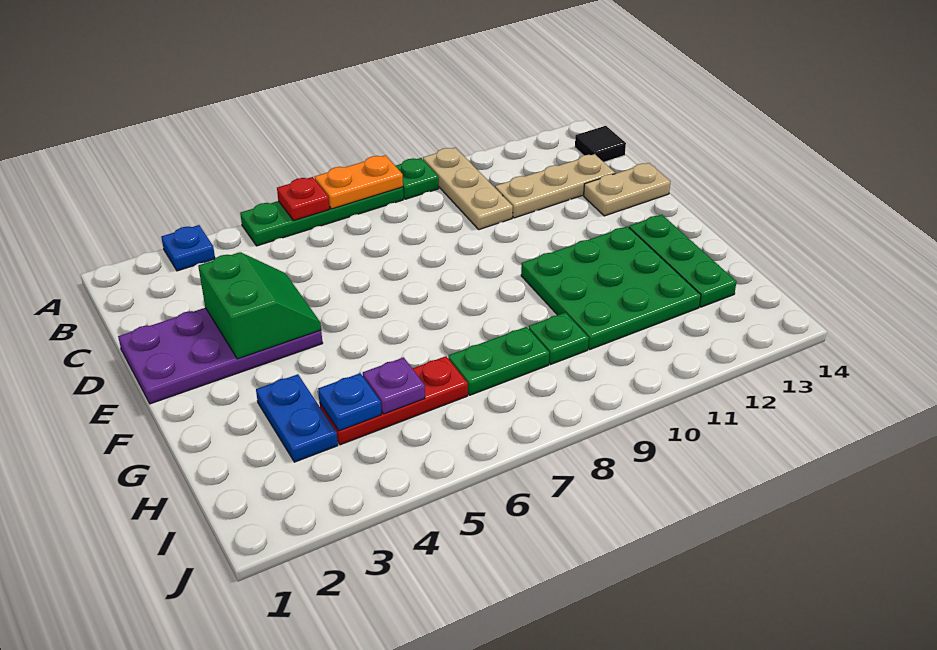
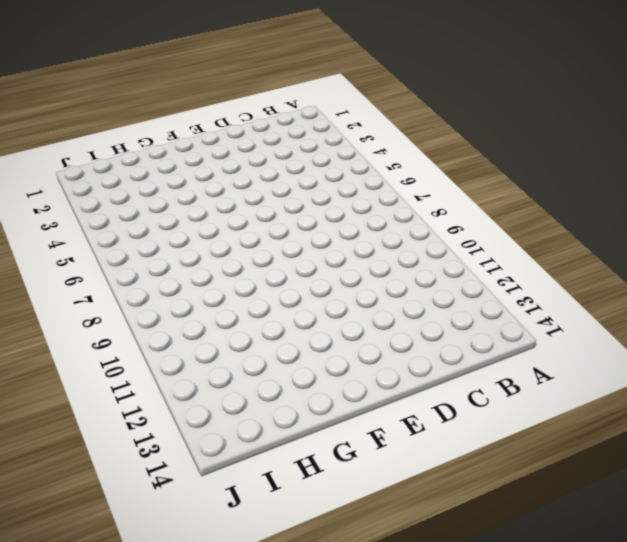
none -> blue 1x1 plate [161,225,215,271]
none -> green 1x4 plate [240,187,403,246]
none -> green 1x1 plate [396,158,439,199]

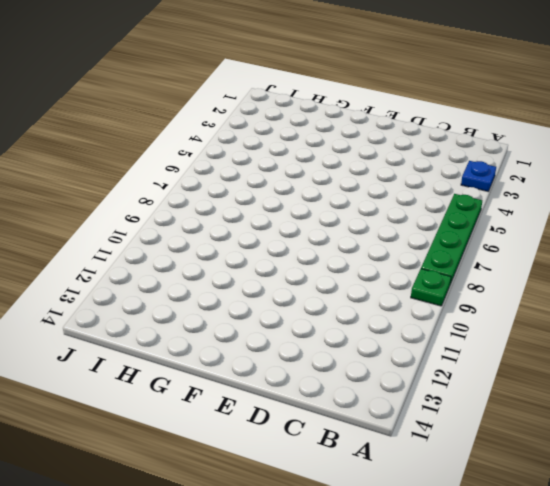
none -> tan 1x3 plate [423,148,513,230]
none -> black 1x1 tile [575,126,626,162]
none -> tan 1x3 plate [495,154,615,218]

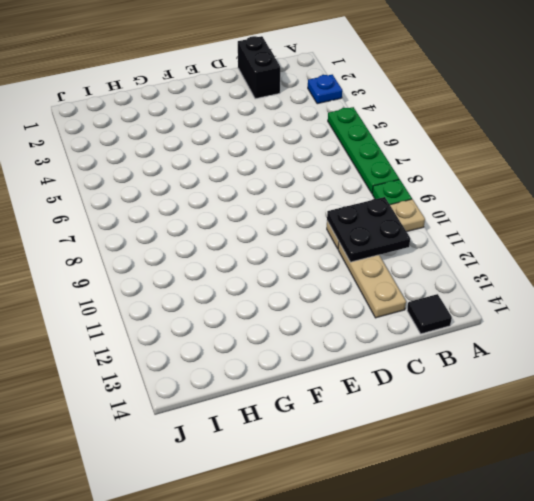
black 2x2 plate [327,197,410,262] -> none
black 1x2 brick [238,36,280,99] -> none
none -> purple 2x4 plate [118,308,323,404]
none -> tan 1x2 plate [584,163,670,216]
none -> green 3x3 plate [521,226,701,349]

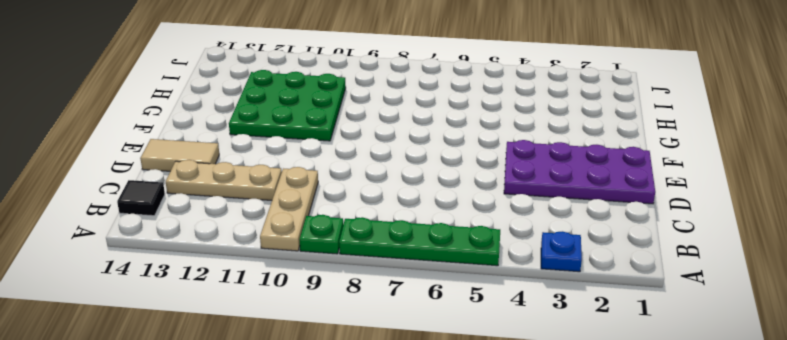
tan 1x2 tile [140,139,219,171] -> tan 1x2 plate [584,163,670,216]
none -> green 1x3 plate [629,215,736,307]
none -> blue 1x2 plate [256,374,338,462]
none -> red 1x3 plate [320,356,468,445]

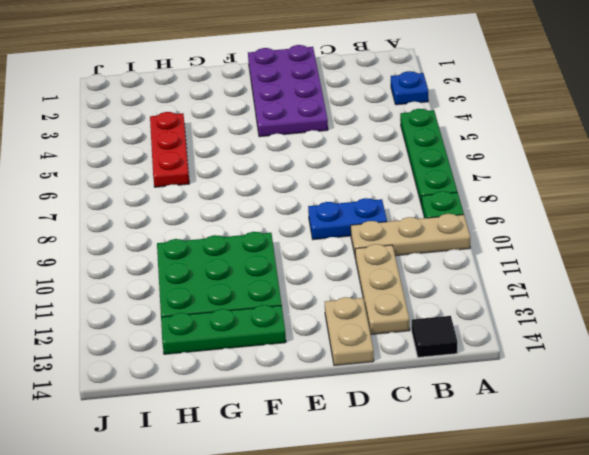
blue 1x2 plate [308,198,387,240] -> blue 1x2 plate moved to [256,374,338,462]
none -> green 1x2 plate [448,327,549,395]
none -> green 1x1 plate [529,312,589,364]
none -> red 1x1 plate [277,177,330,220]

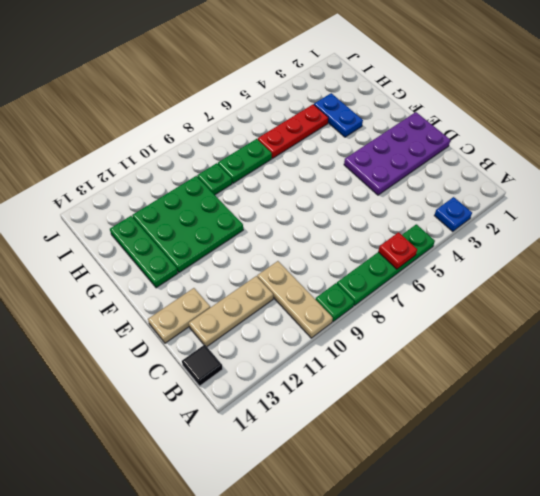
none -> orange 1x2 plate [315,155,403,209]
none -> green 2x2 slope [198,252,321,359]
none -> blue 1x1 plate [318,373,381,431]

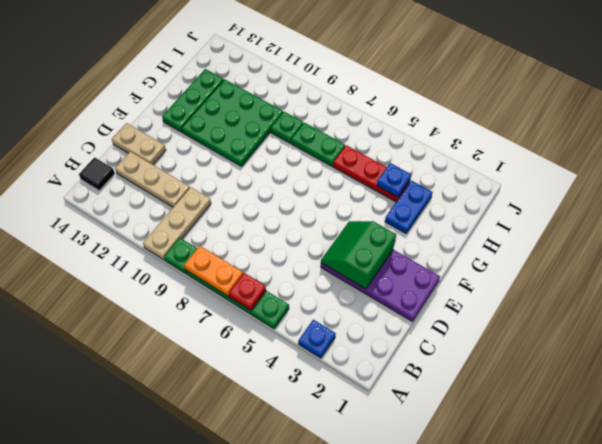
none -> purple 1x1 plate [363,357,425,414]

